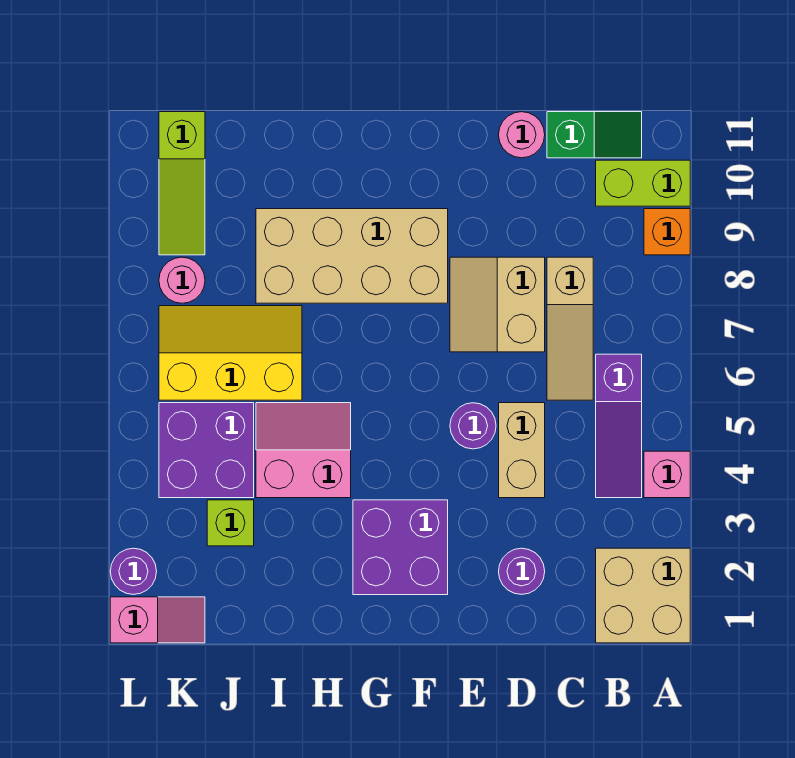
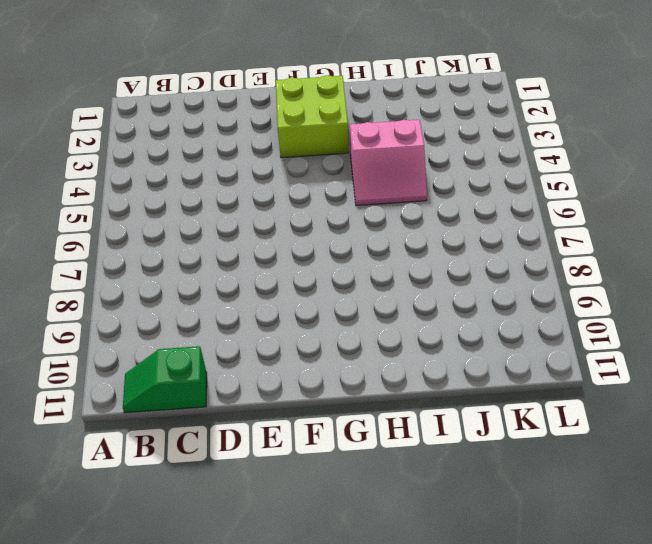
lime 2x2 brick [275,75,349,158] -> purple 2x2 brick [353,500,448,595]
none -> tan 2x2 brick [596,548,690,643]
none -> pink 1x1 brick [644,451,690,498]
none -> orange 1x1 brick [644,209,690,255]

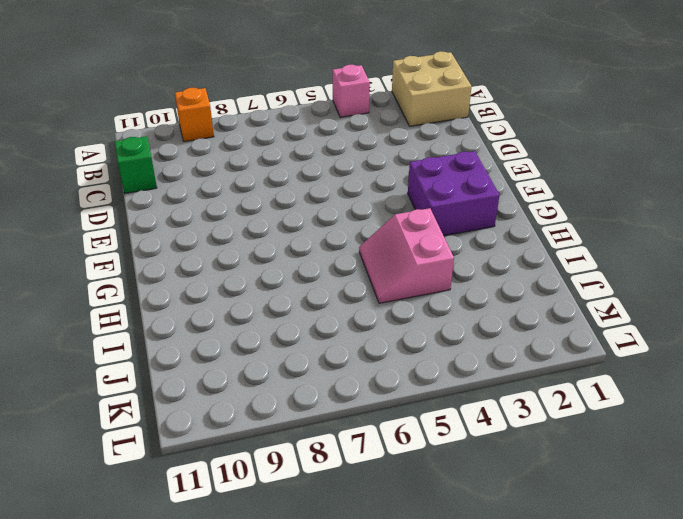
none -> lime 1x2 brick [596,160,690,206]
none -> purple 1x3 slope [596,354,642,498]
none -> tan 1x3 slope [547,257,593,400]

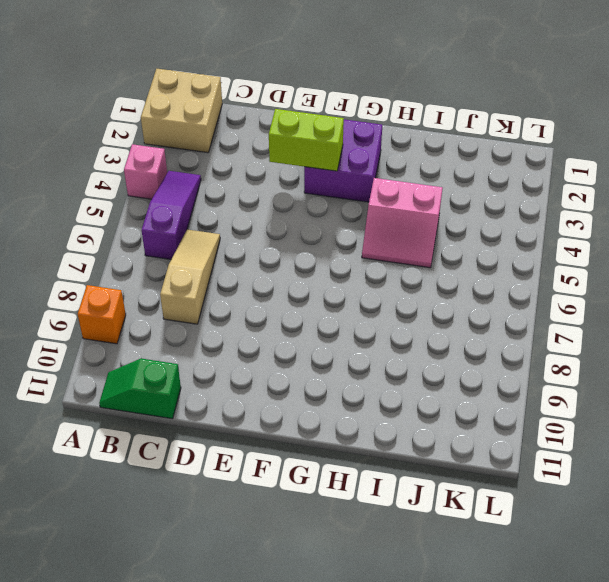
lime 1x2 brick [269,109,344,171] -> lime 1x2 brick moved to [596,160,690,206]
none -> purple 1x1 round brick [499,548,545,594]
none -> tan 1x2 brick [499,403,545,498]
none -> tan 2x2 slope [450,257,545,352]

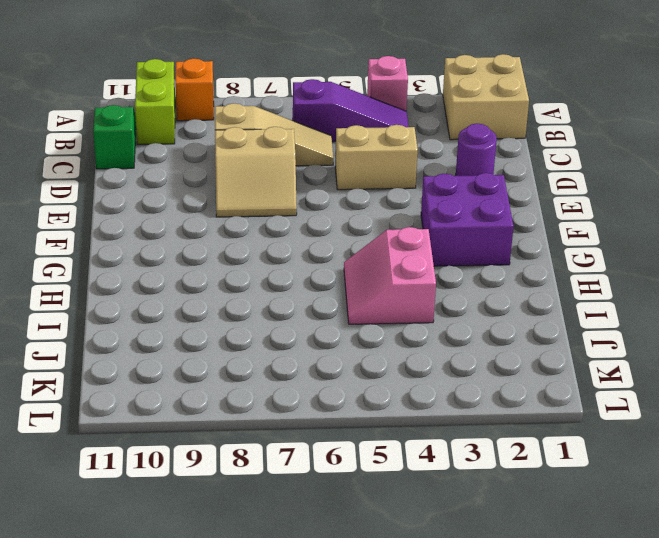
none -> pink 1x1 round brick [499,112,545,158]
none -> purple 1x1 round brick [450,403,496,449]
none -> tan 2x4 brick [256,209,448,303]

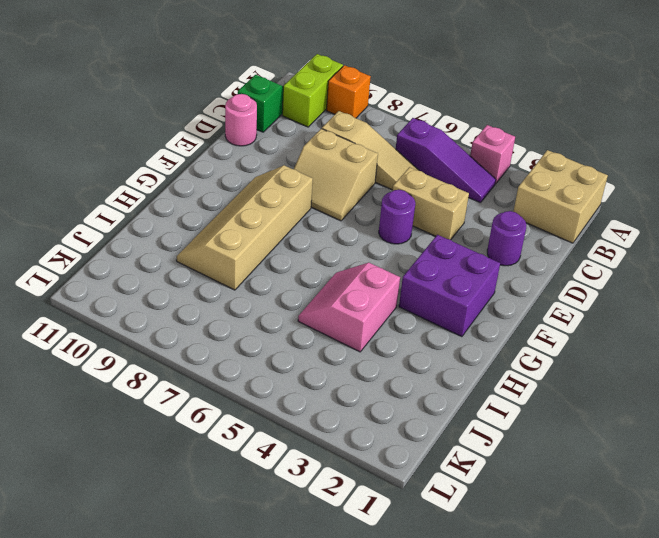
tan 2x4 slope [177,165,313,290] -> tan 2x4 brick [256,209,448,303]
none -> yellow 2x3 slope [159,306,302,400]
none -> lime 1x1 brick [207,500,254,546]
none -> purple 2x2 brick [159,403,254,498]

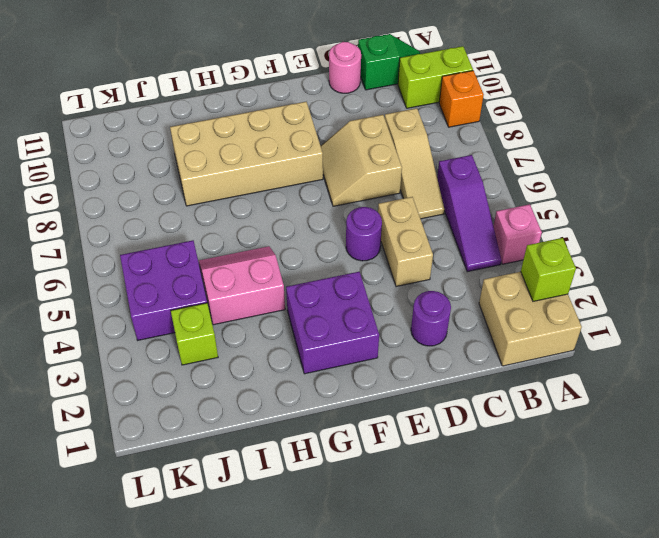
lime 1x1 brick [521,238,576,301] -> none
none -> yellow 2x3 slope [159,306,302,400]
none -> pink 1x2 slope [110,597,205,643]
none -> pink 1x1 round brick [159,257,205,303]

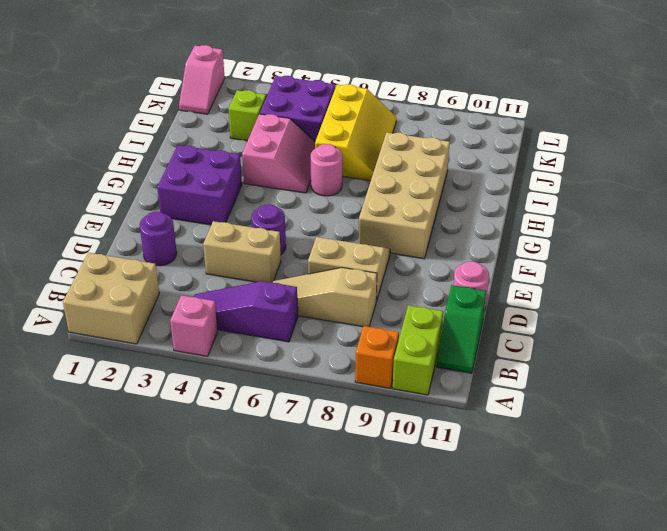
pink 1x1 round brick [311,144,342,196] -> pink 1x1 round brick moved to [159,257,205,303]
none -> lime 1x3 slope [159,112,205,255]
none -> purple 1x1 round brick [110,548,157,594]

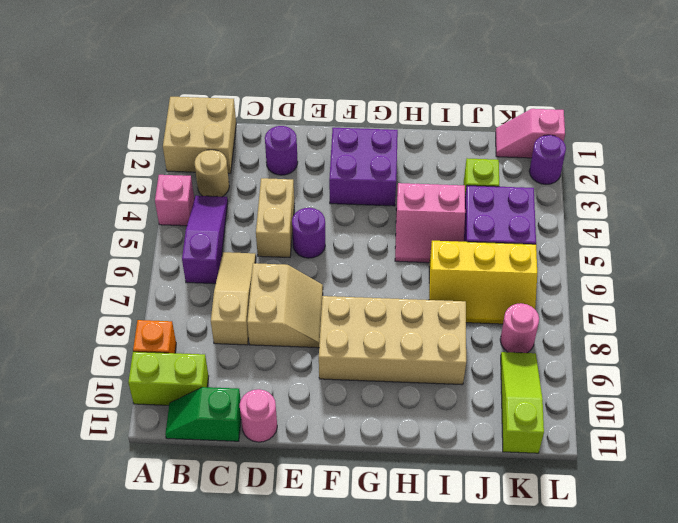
tan 1x1 round brick [195,150,229,197] -> none

